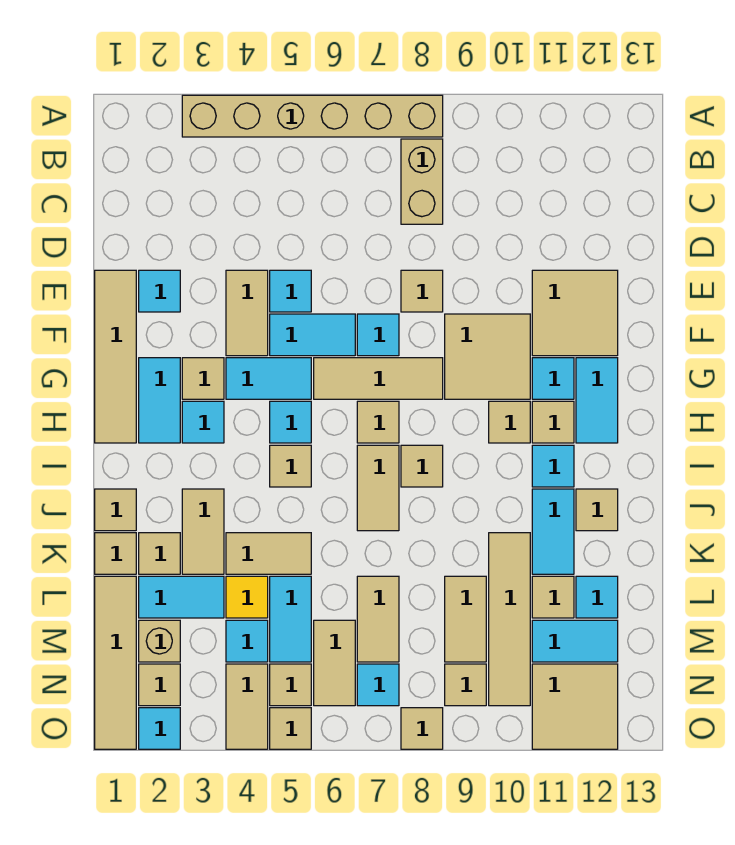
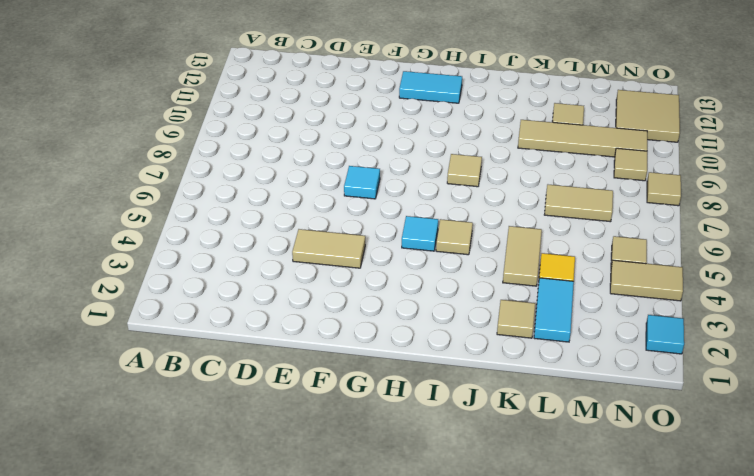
none -> tan 1x6 brick [182,95,443,137]
none -> tan 1x2 brick [401,139,443,224]
none -> tan 1x4 tile [95,270,136,443]
none -> cyan 1x1 tile [139,270,180,312]

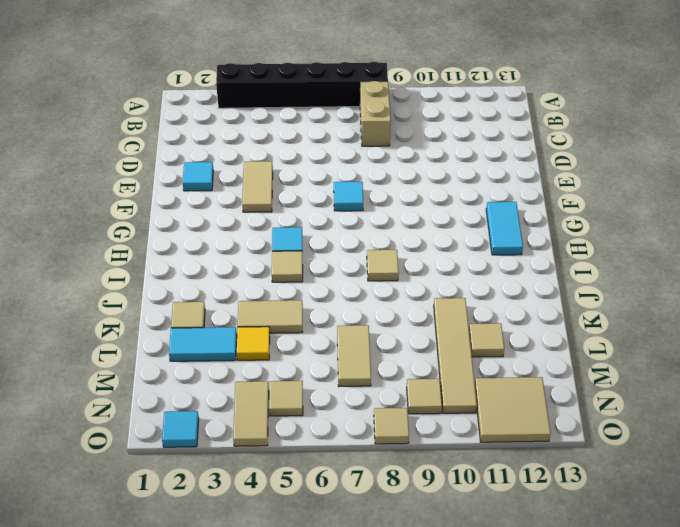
black 1x6 brick [216,62,388,108] -> tan 1x6 brick [182,95,443,137]
none -> tan 1x4 tile [95,270,136,443]
none -> cyan 1x1 tile [270,270,311,312]
none -> tan 1x1 tile [401,270,443,312]
none -> tan 2x2 tile [532,270,618,356]

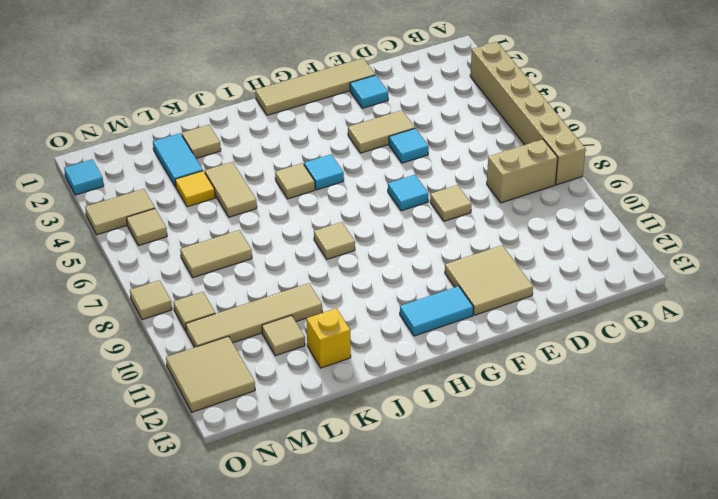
yellow 1x1 brick [307,308,351,368] -> none
none -> cyan 1x2 tile [270,314,355,356]
none -> tan 2x2 tile [445,314,530,399]
none -> cyan 1x2 tile [139,358,180,443]
none -> tan 1x1 tile [182,358,224,399]

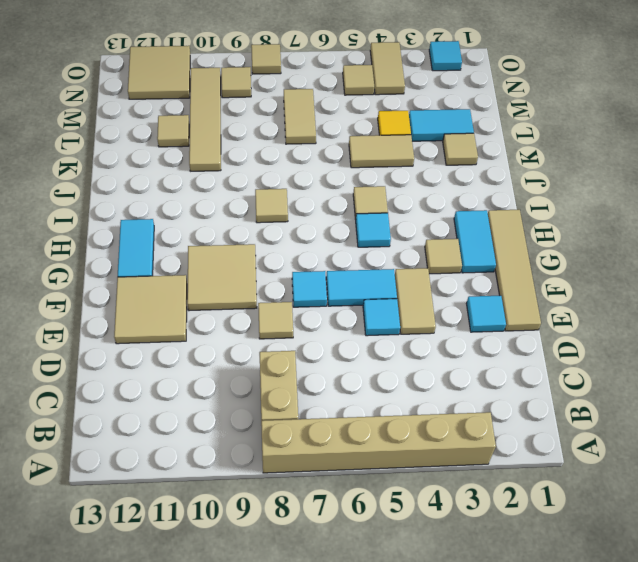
none -> cyan 1x2 tile [226,358,311,399]
none -> tan 1x3 tile [314,358,443,399]
none -> cyan 1x1 tile [532,358,574,399]
none -> cyan 1x1 tile [182,401,224,443]

